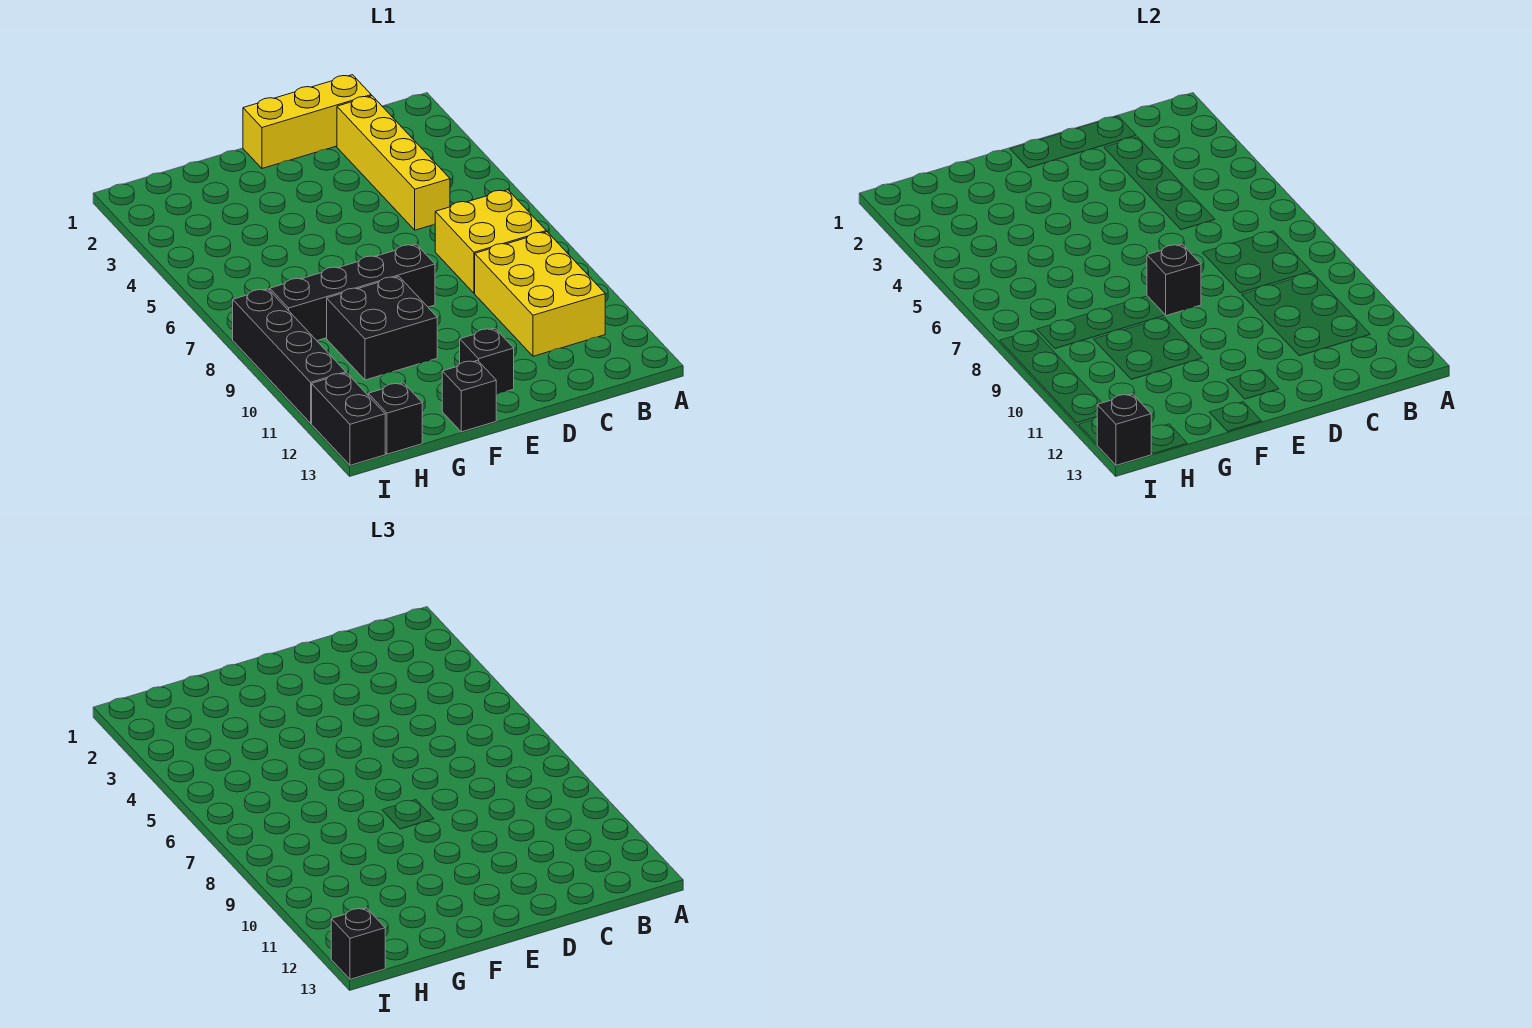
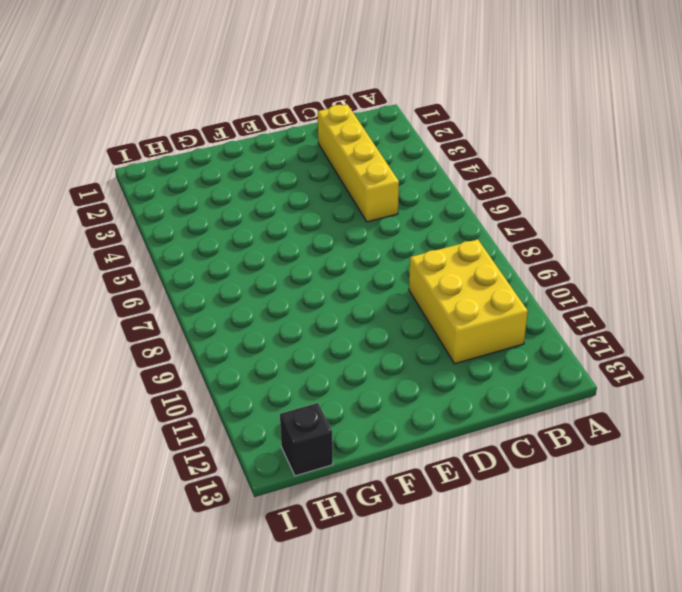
none -> yellow 2x2 brick [435,190,546,293]
none -> yellow 1x3 brick [243,75,371,168]
none -> black 1x4 brick [270,244,435,341]

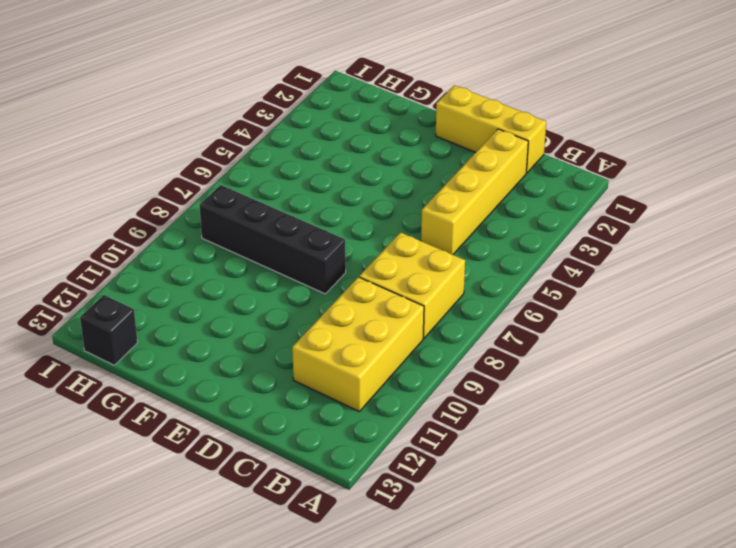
none -> black 1x1 brick [460,328,514,394]
none -> black 2x2 brick [327,276,437,380]
none -> black 1x1 brick [442,360,496,432]

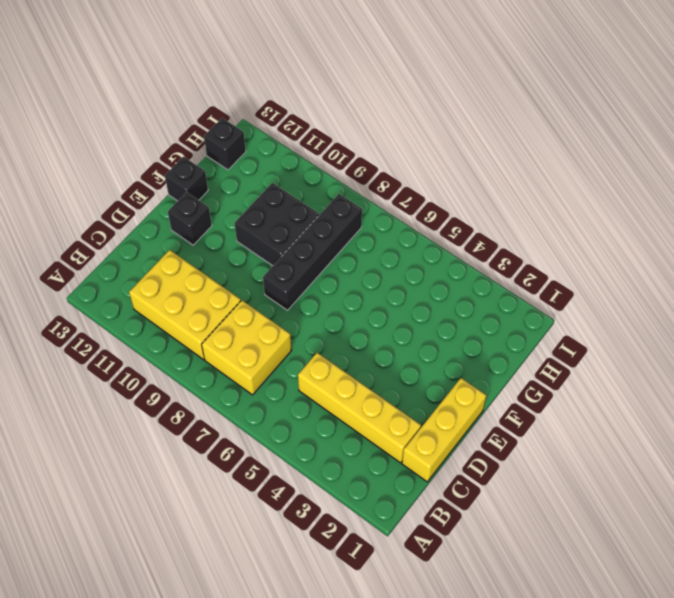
none -> black 1x4 brick [233,289,346,423]
none -> black 1x2 brick [312,373,385,465]
none -> black 1x1 brick [1147,244,1201,316]

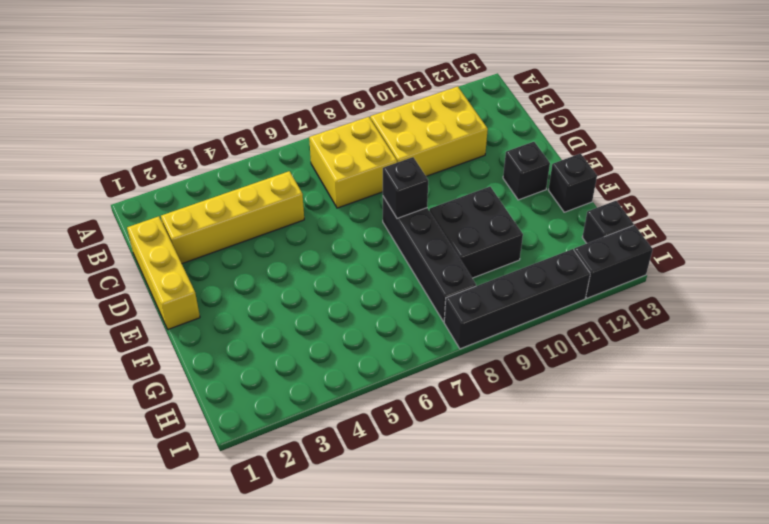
none -> black 1x1 brick [1097,394,1151,465]
none -> black 1x1 brick [331,908,385,979]

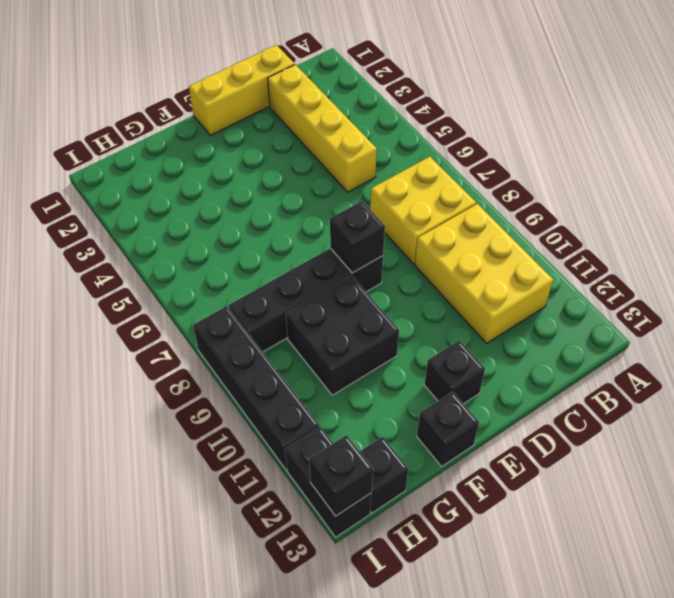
none -> black 1x1 brick [331,908,385,979]

